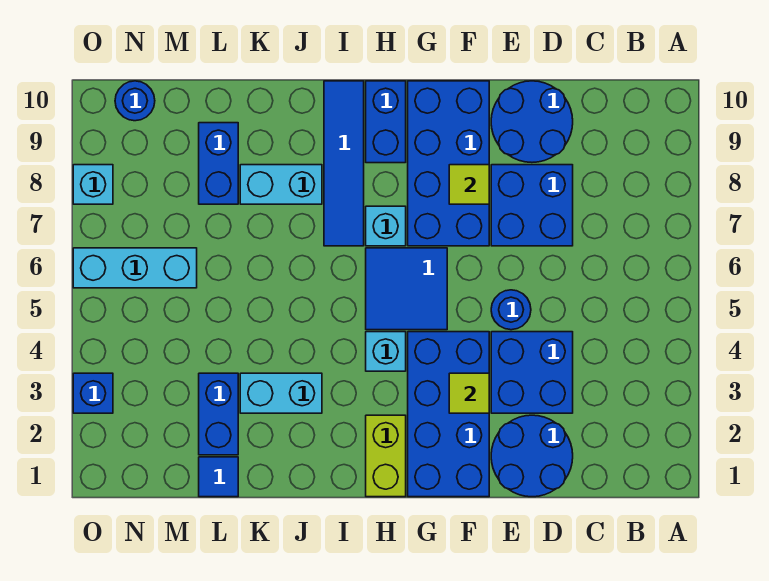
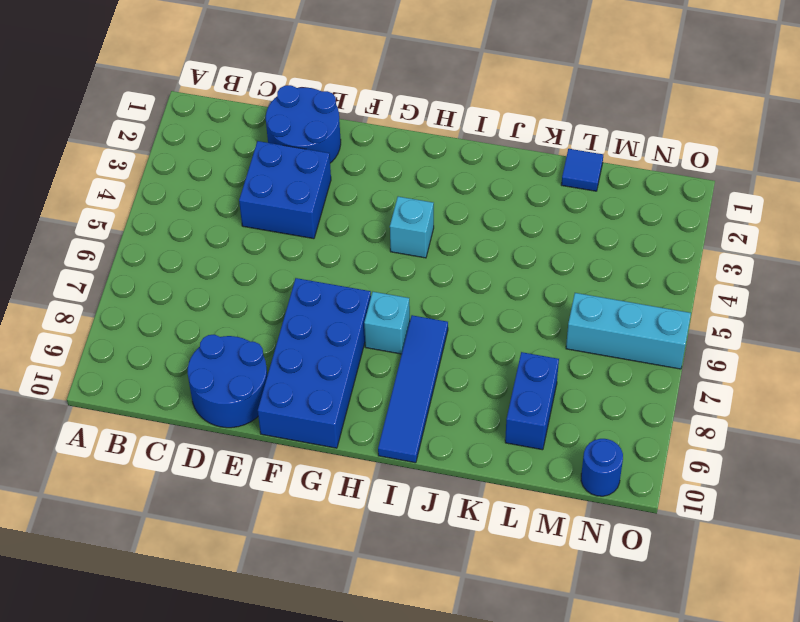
none -> blue 2x2 brick [491,165,573,246]
none -> blue 1x1 round brick [491,290,531,330]
none -> blue 2x4 brick [408,332,489,497]

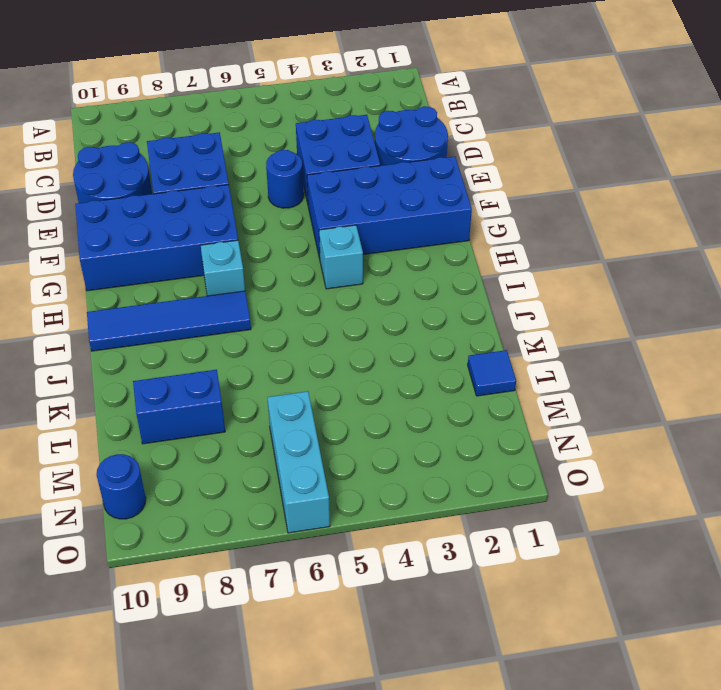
none -> blue 2x2 tile [366,248,447,330]
none -> lime 1x2 brick [366,415,406,497]
none -> blue 1x2 brick [366,81,406,163]

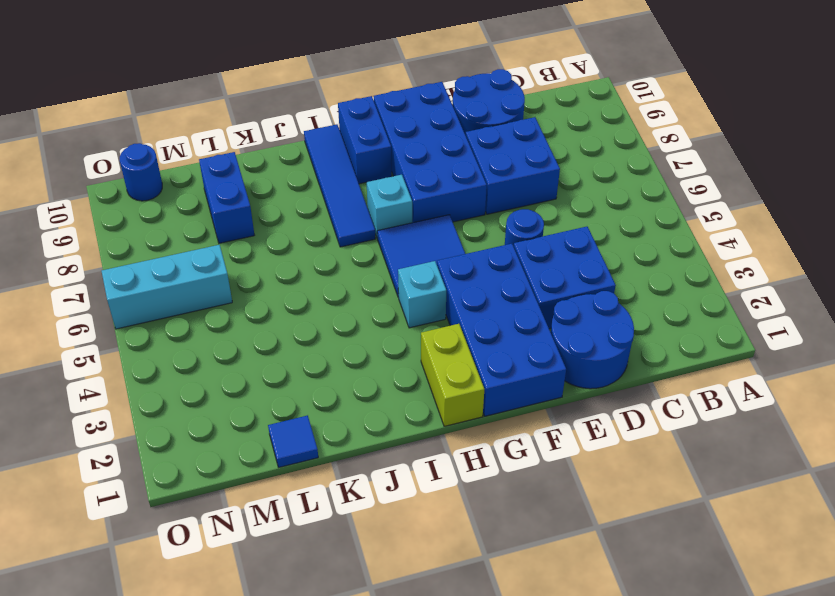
none -> cyan 1x2 brick [240,373,322,413]
none -> cyan 1x2 brick [240,165,322,204]
none -> blue 1x2 brick [199,373,238,455]

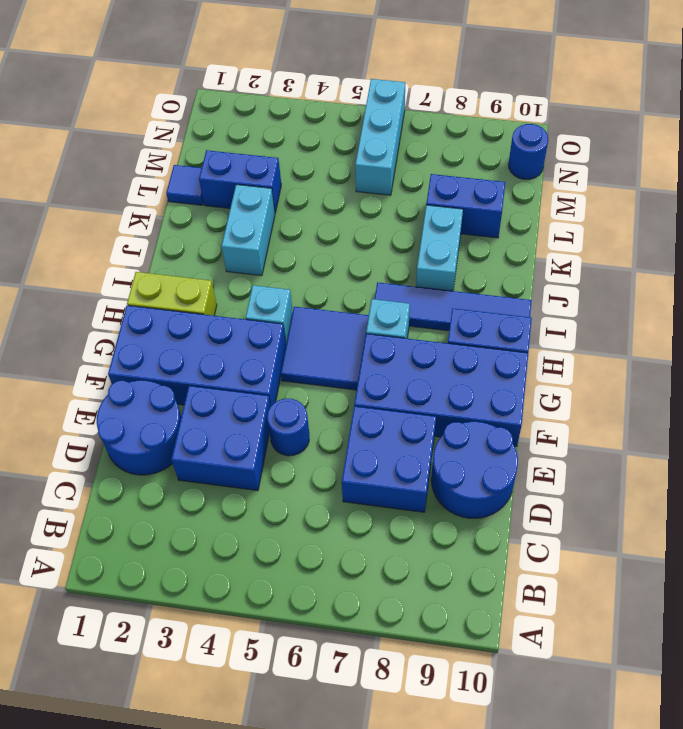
none -> blue 1x1 brick [73,373,113,413]
none -> cyan 1x1 brick [73,165,113,204]
none -> lime 1x1 tile [449,373,489,413]

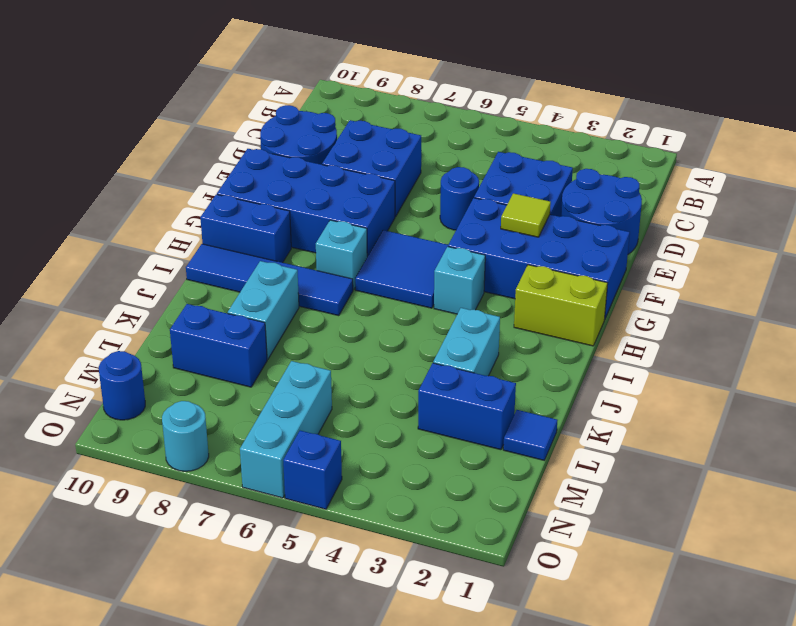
blue 1x1 brick [283,431,342,509] -> blue 1x1 brick moved to [73,373,113,413]
cyan 1x1 round brick [162,401,209,471] -> cyan 1x1 brick [73,165,113,204]
none -> lime 1x1 tile [449,165,489,204]

